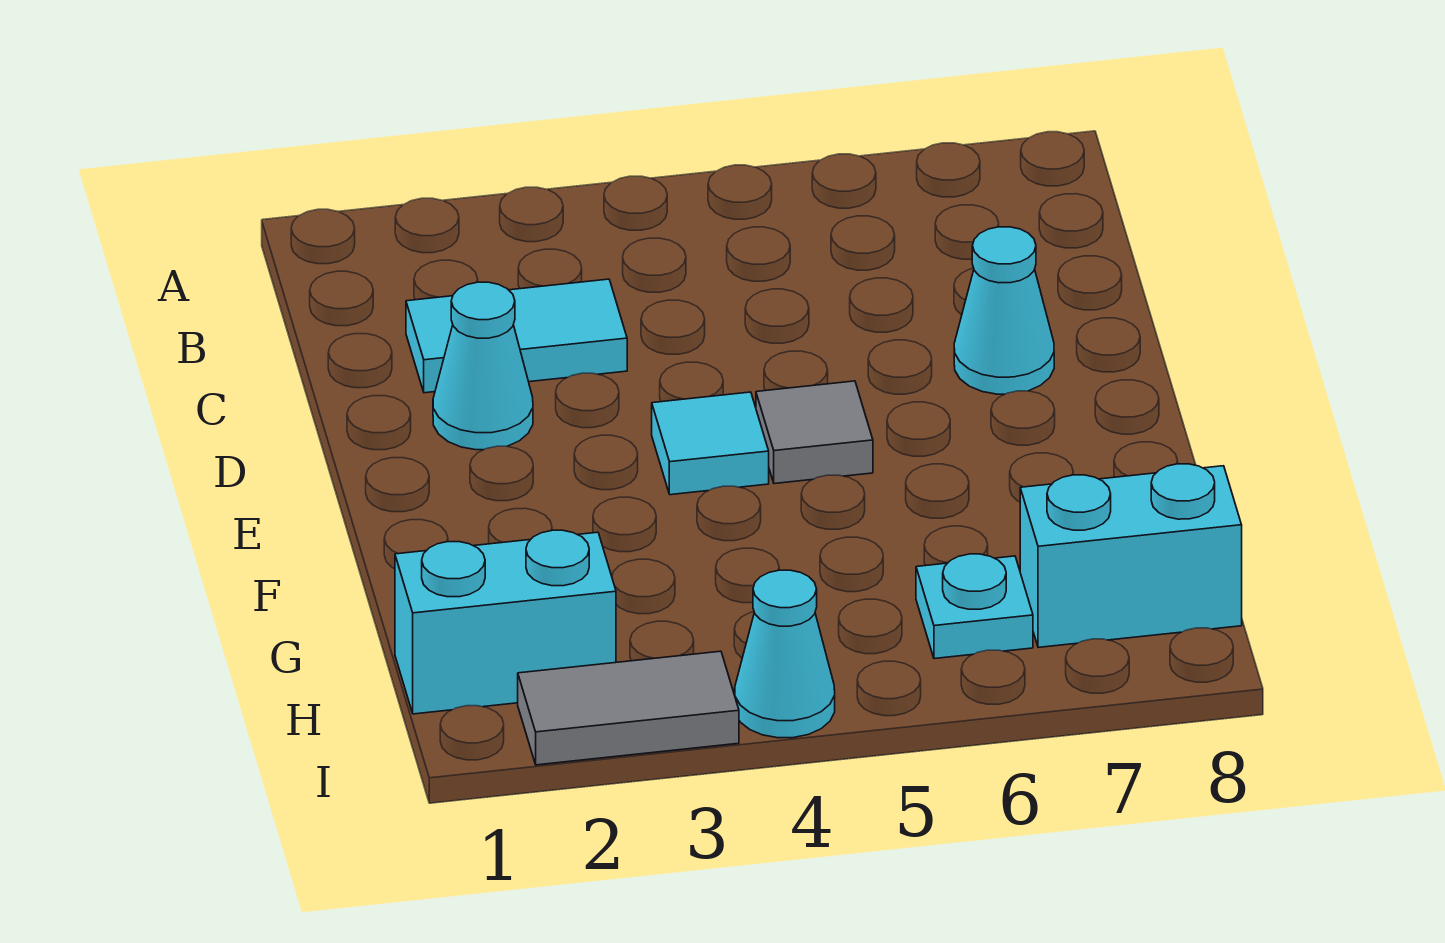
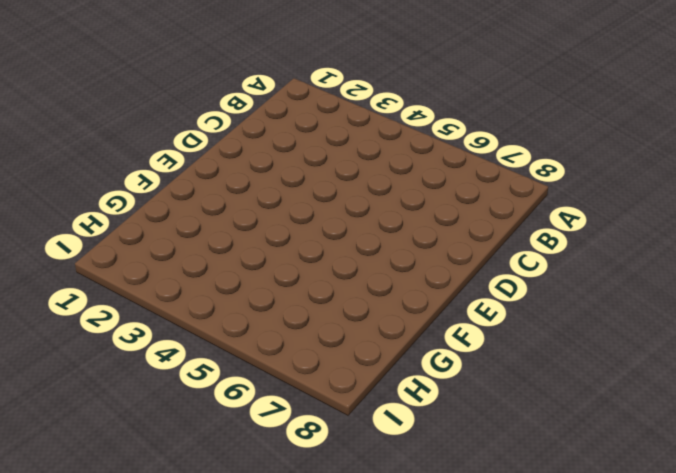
none -> cyan 1x2 tile [406,279,627,393]
none -> cyan 1x1 cone [433,282,533,450]

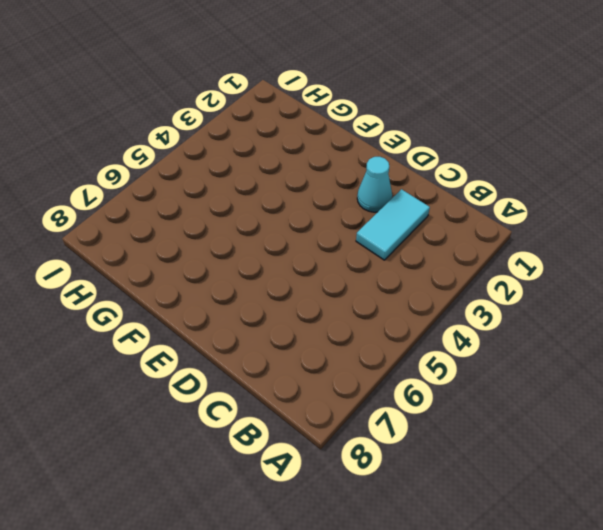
none -> cyan 1x1 cone [954,227,1054,394]
none -> cyan 1x1 tile [652,392,769,495]

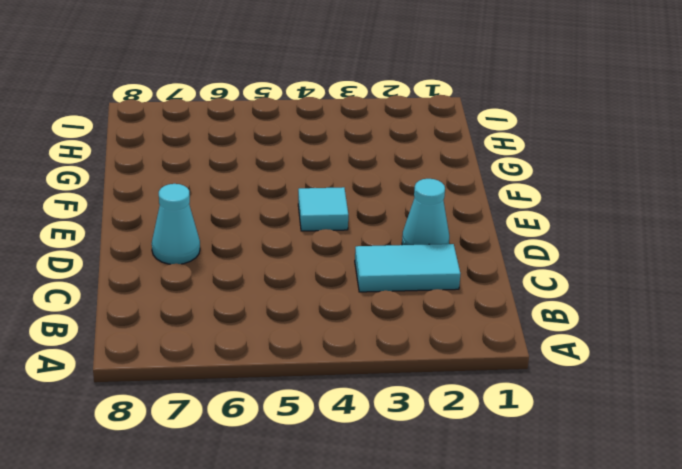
none -> grey 1x1 tile [756,381,873,484]
none -> cyan 1x2 brick [395,530,616,714]

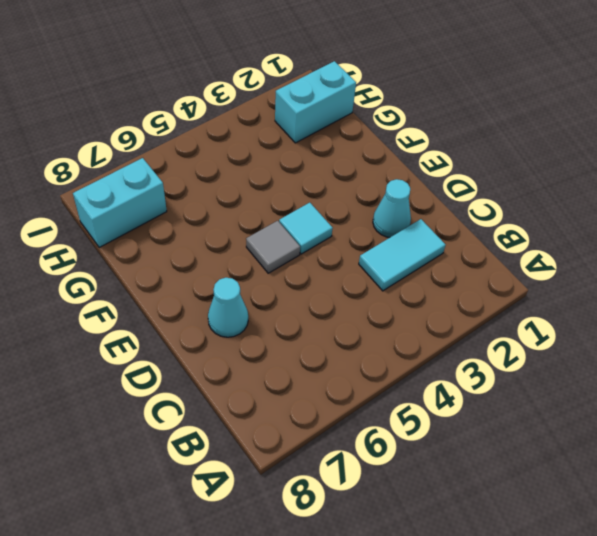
none -> cyan 1x1 plate [916,554,1033,659]
none -> grey 1x2 tile [518,651,739,765]

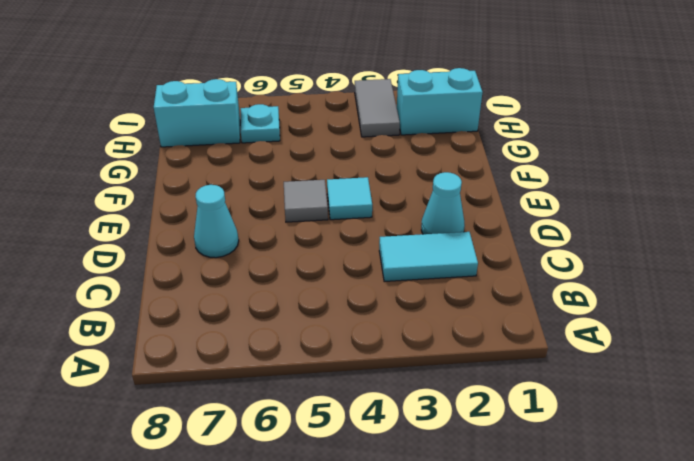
grey 1x2 tile [355,79,400,137] -> grey 1x2 tile turned to [518,651,739,765]
none -> cyan 1x1 cone [735,570,835,738]

